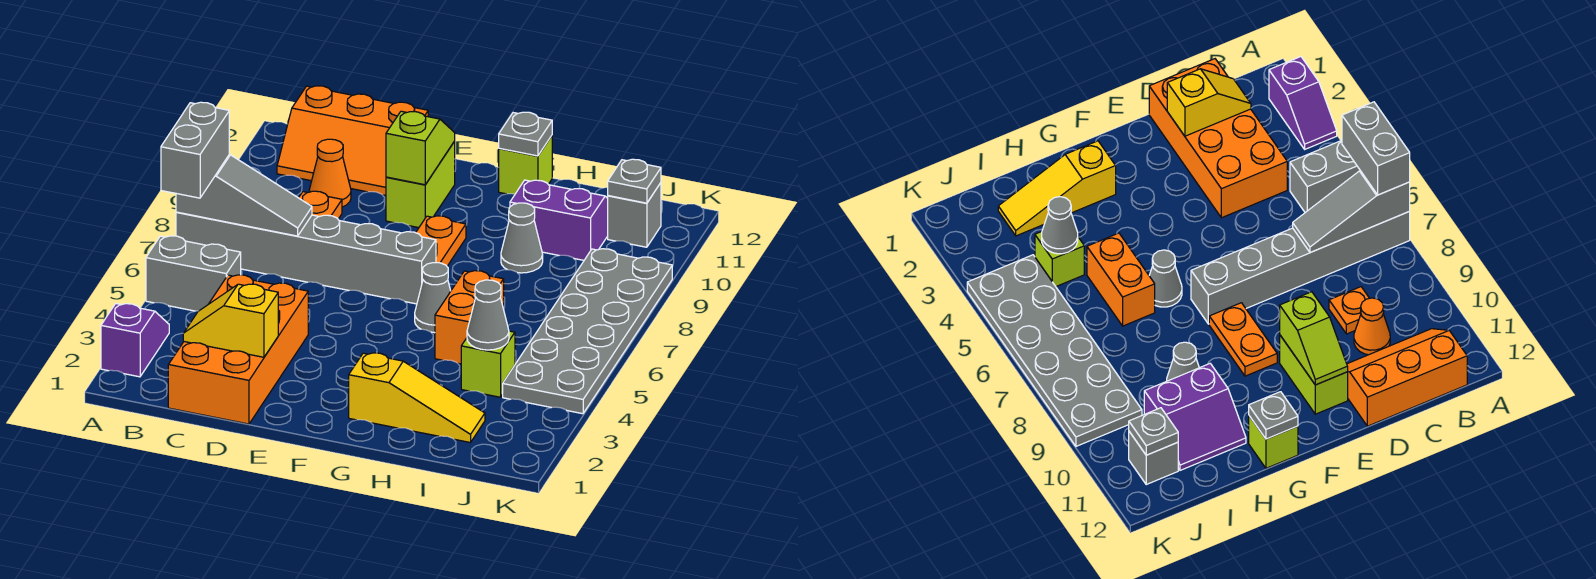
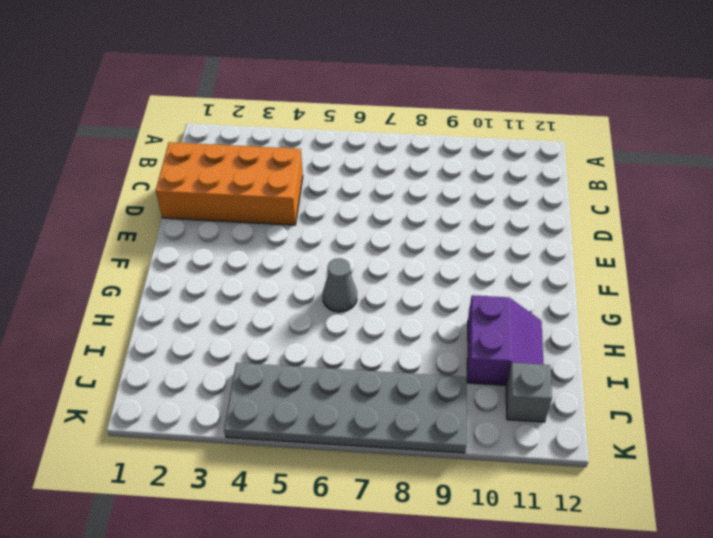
none -> purple 1x2 slope [101,304,169,377]
none -> grey 1x2 brick [146,236,241,311]
none -> grey 1x6 brick [176,212,436,304]

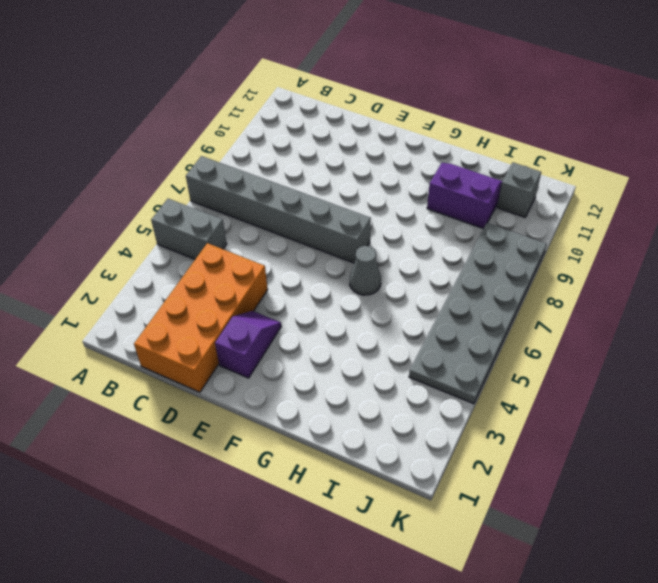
purple 1x2 slope [215,311,281,378] -> purple 1x2 slope moved to [101,304,169,377]
none -> orange 2x3 slope [277,86,428,195]
none -> orange 1x1 plate [299,191,342,219]
none -> orange 1x1 cone [309,139,351,207]

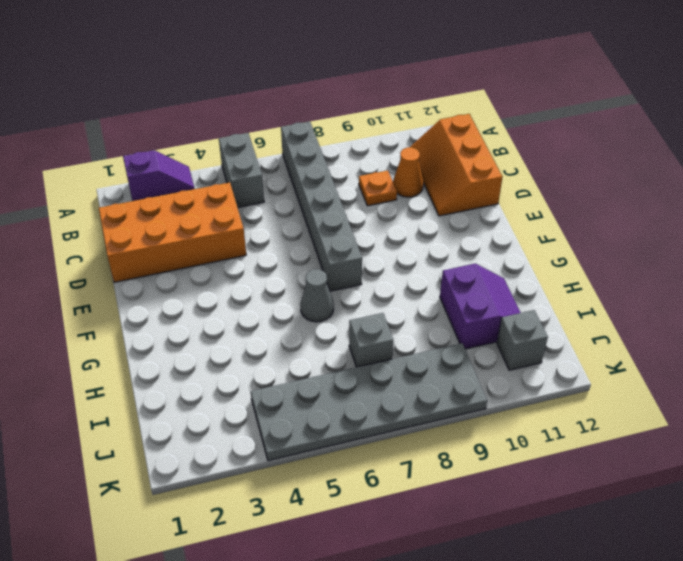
grey 1x1 brick [349,313,393,367] -> none
none -> lime 1x2 brick [386,142,455,228]
none -> orange 1x2 plate [416,216,466,266]
none -> yellow 1x3 slope [349,353,485,443]

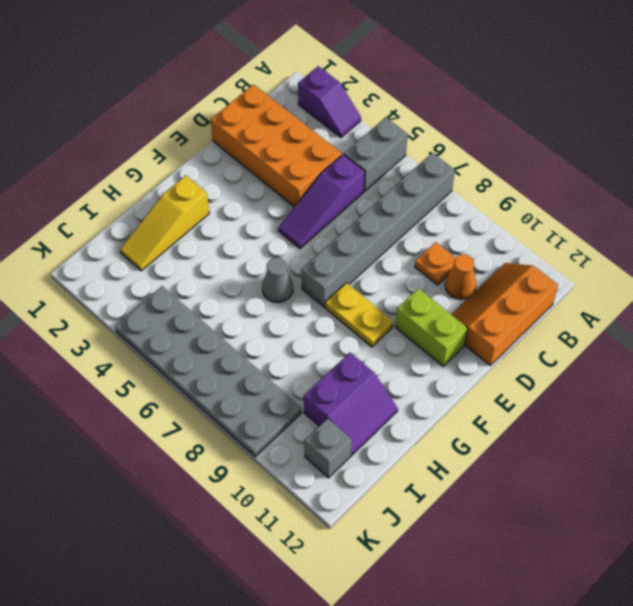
purple 1x3 slope [278,154,365,249] -> none
yellow 1x2 plate [325,283,394,347] -> orange 1x2 plate [416,216,466,266]
none -> lime 1x1 brick [499,136,552,194]
none -> orange 1x2 brick [435,271,504,364]
none -> grey 1x1 cone [501,203,543,273]

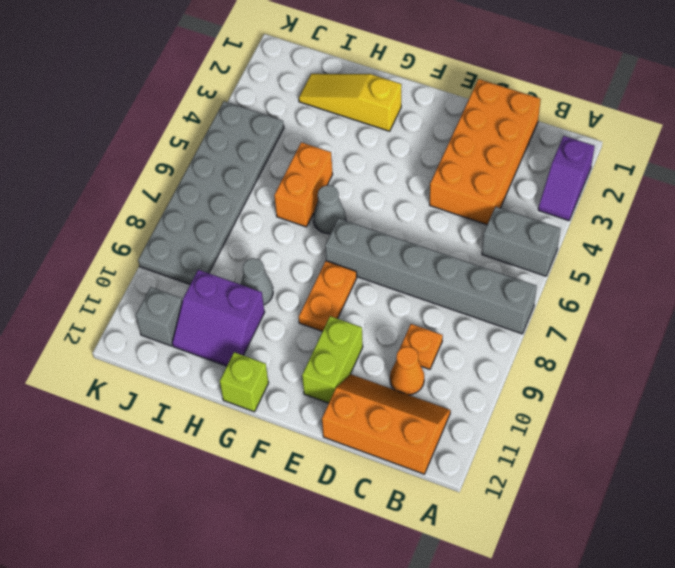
none -> lime 1x1 brick [461,331,515,397]
none -> grey 1x3 slope [176,155,312,236]
none -> yellow 1x2 slope [183,284,278,357]

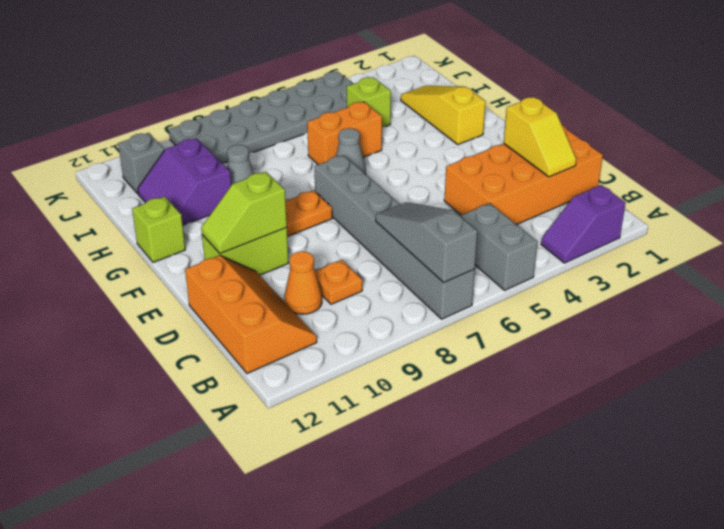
none -> grey 1x1 plate [499,112,552,156]
none -> grey 1x1 cone [467,280,509,350]
none -> grey 1x1 plate [608,159,661,203]

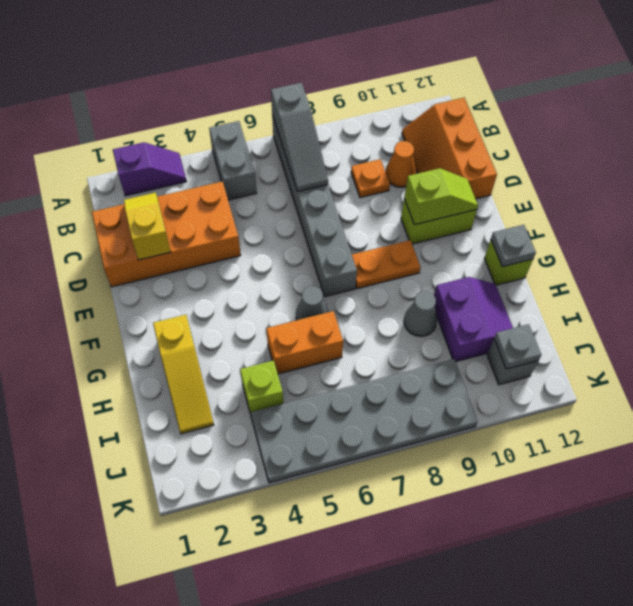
none -> grey 1x1 cone [467,280,509,350]
none -> grey 1x2 brick [161,102,229,198]

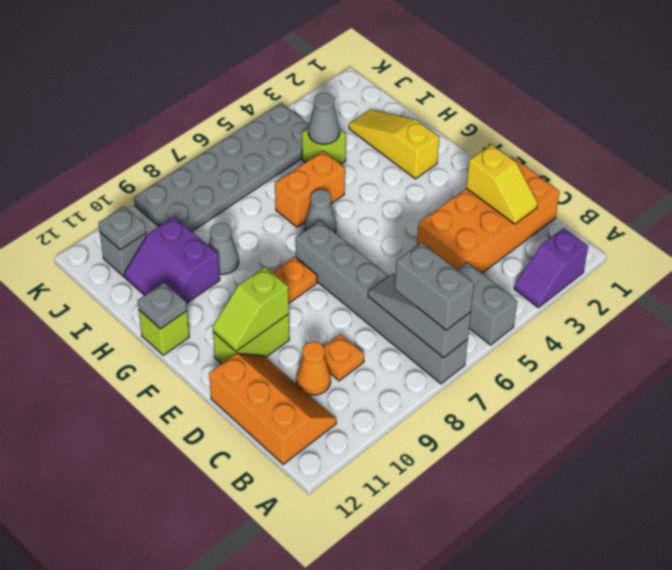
grey 1x2 brick [395,243,474,330] -> grey 1x2 brick turned to [161,102,229,198]

